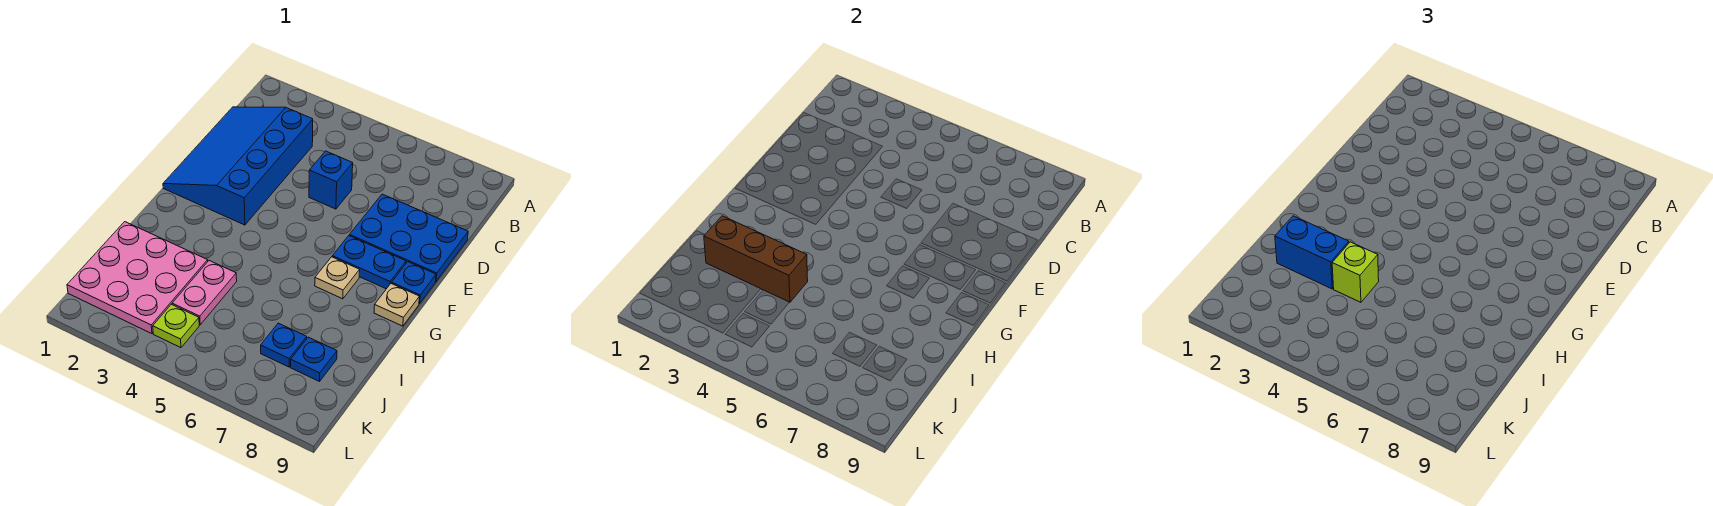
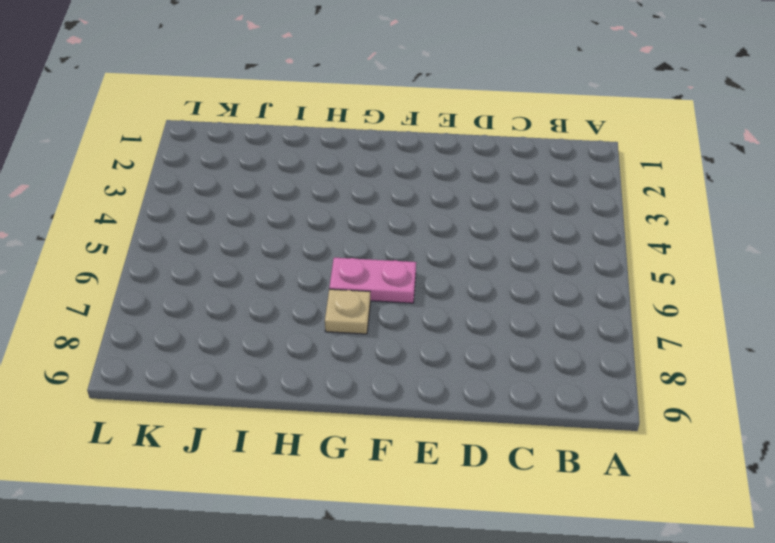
pink 1x2 plate [329,258,416,303] -> pink 1x2 plate moved to [172,261,237,325]
none -> blue 3x4 slope [163,107,313,225]
none -> blue 1x1 brick [309,151,353,209]
none -> blue 2x3 plate [349,194,468,281]

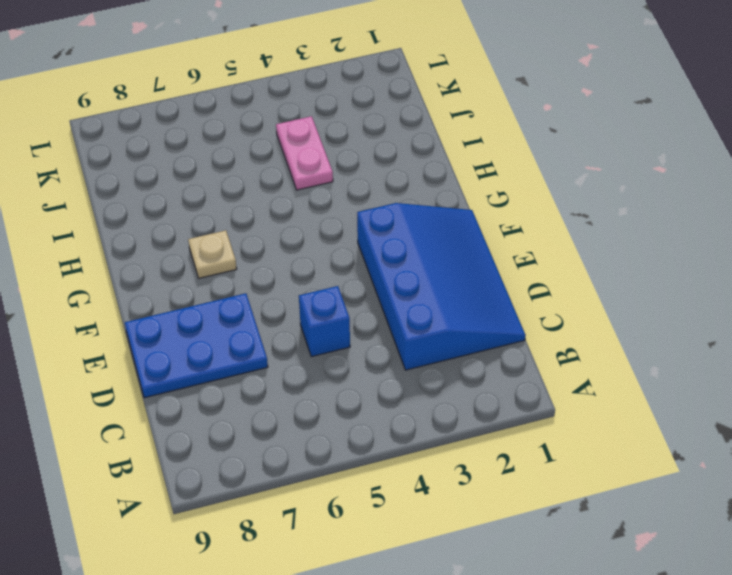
none -> blue 1x2 plate [332,236,406,289]
none -> blue 1x1 plate [392,262,436,304]
none -> tan 1x1 plate [374,283,419,326]

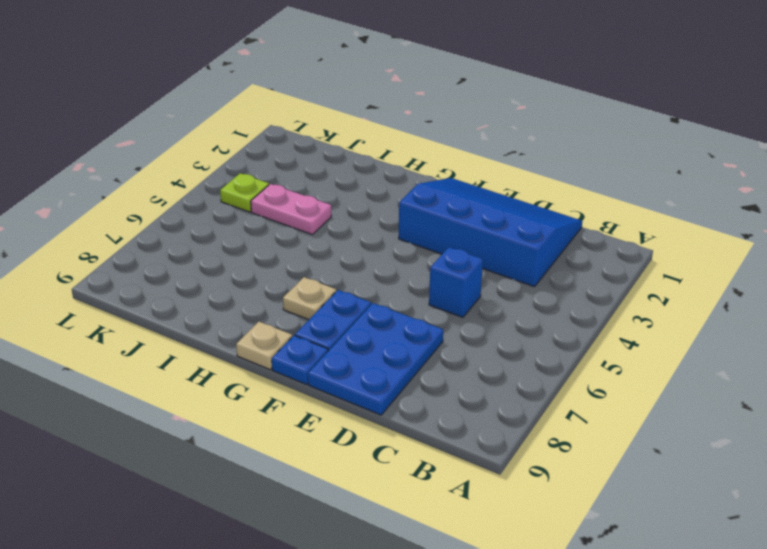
none -> pink 3x3 plate [67,222,208,334]
none -> blue 1x1 plate [261,323,307,367]
none -> blue 1x1 plate [291,337,337,381]

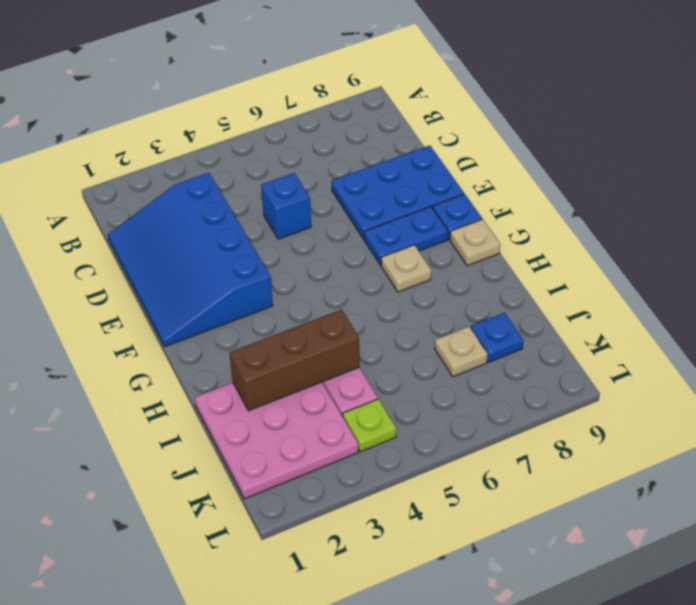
tan 1x1 plate [435,327,488,377] -> blue 1x1 plate [261,323,307,367]
none -> blue 1x2 brick [1275,216,1349,289]
none -> lime 1x1 brick [1332,242,1379,302]

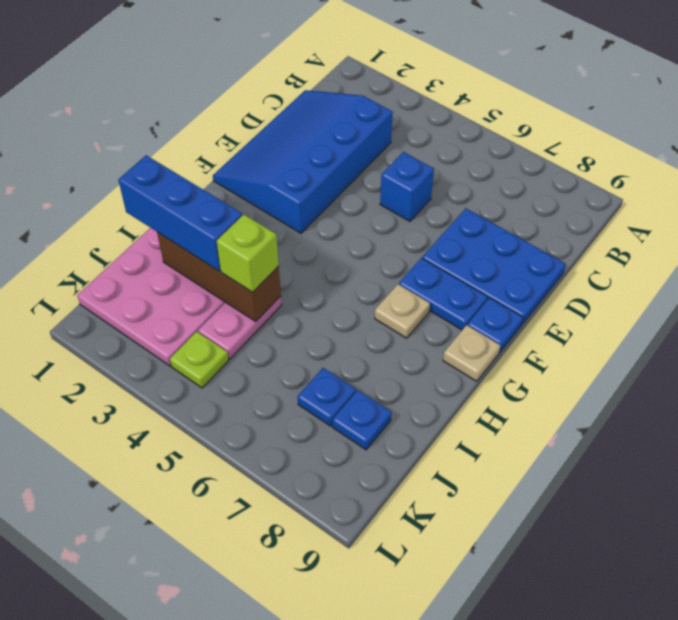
blue 1x3 brick [118,155,242,271] -> blue 1x2 brick [1275,216,1349,289]

